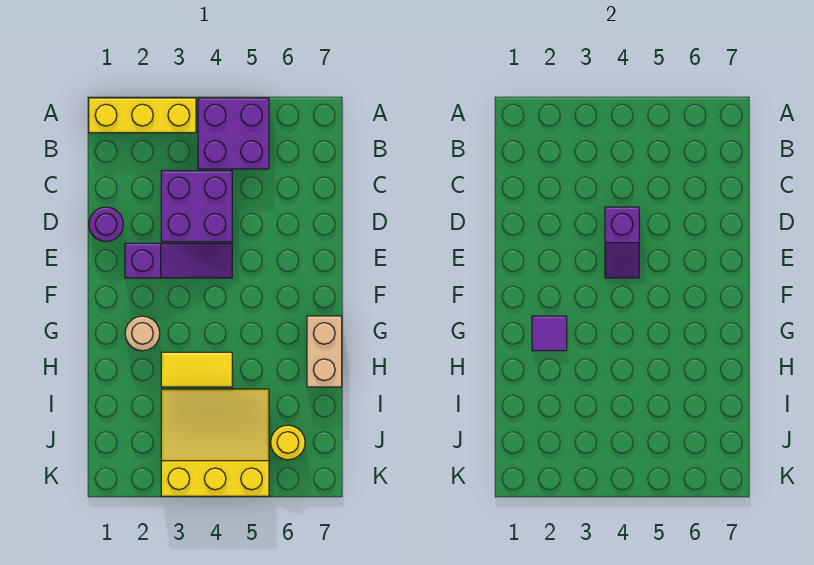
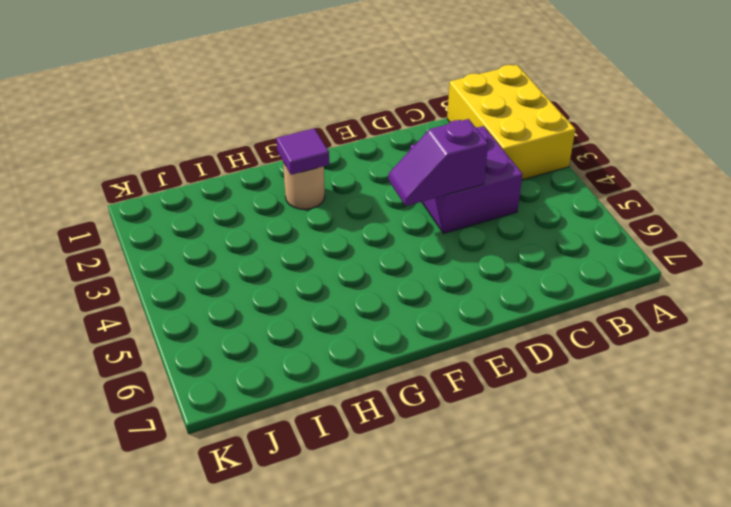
yellow 2x3 brick [447,65,575,180] -> yellow 1x3 brick [89,98,196,133]
none -> purple 2x2 brick [198,98,269,169]
none -> purple 1x1 round brick [89,207,123,242]
none -> purple 1x3 slope [125,243,232,278]

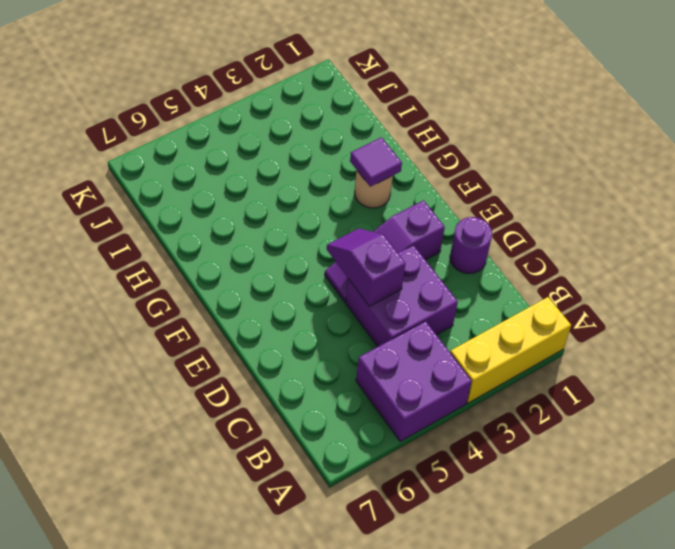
none -> tan 1x2 brick [307,316,342,387]
none -> yellow 1x2 tile [161,352,232,387]
none -> yellow 3x3 slope [161,389,269,496]

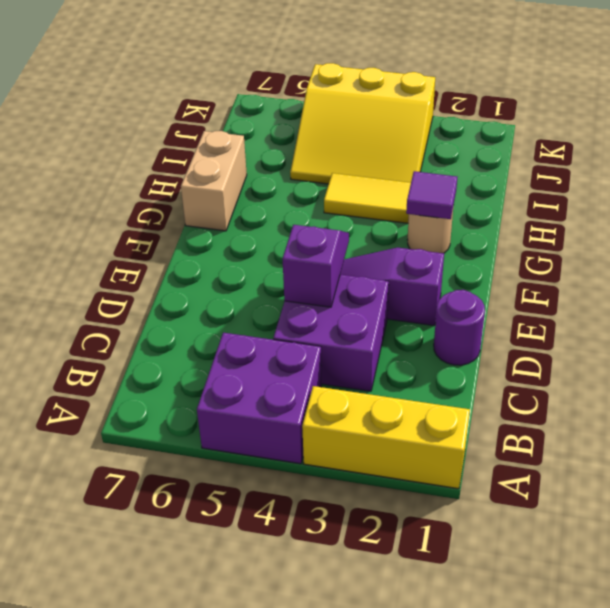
none -> yellow 1x1 round brick [271,425,305,460]

